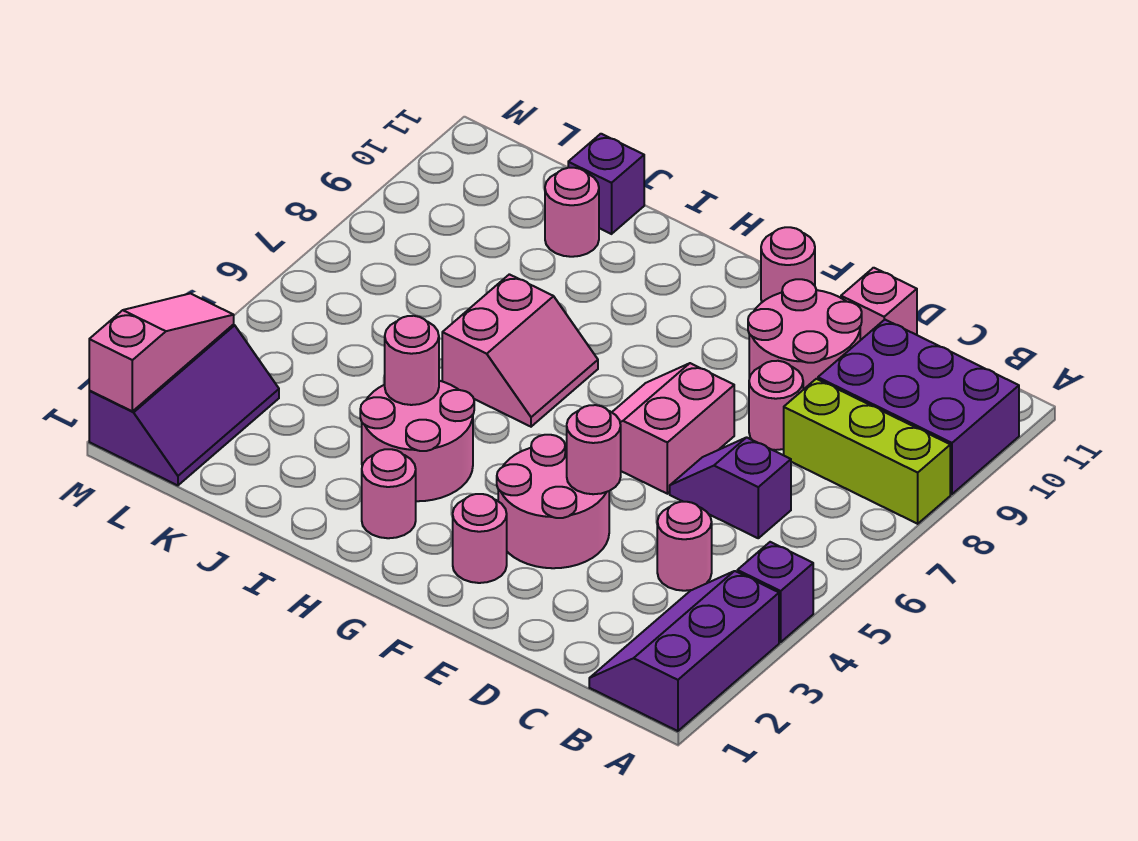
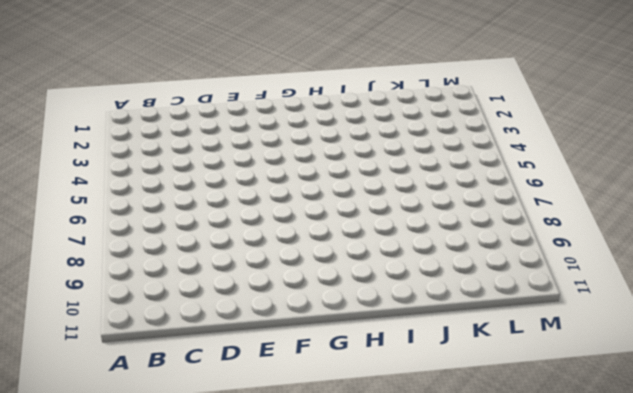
none -> purple 2x3 slope [589,571,779,731]
none -> purple 1x1 brick [737,542,813,642]
none -> lime 1x3 brick [784,379,950,524]

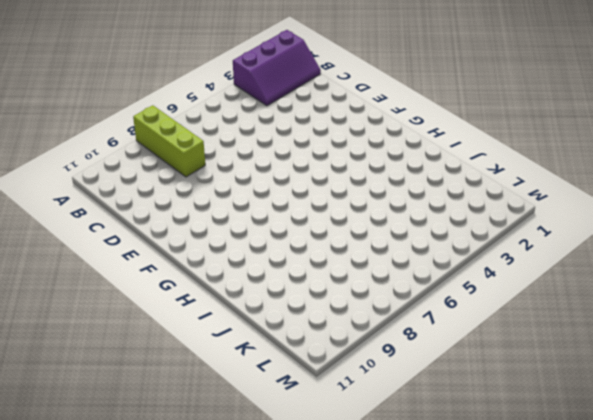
none -> purple 1x1 brick [737,542,813,642]
none -> purple 2x3 brick [818,320,1019,494]
none -> pink 1x1 round brick [657,502,712,591]

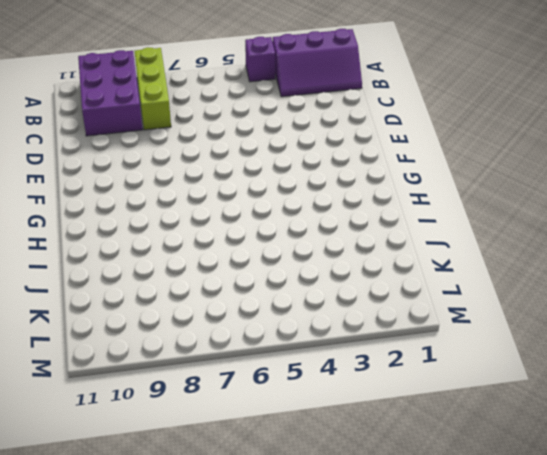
none -> pink 1x1 round brick [657,502,712,591]
none -> purple 1x2 slope [670,437,791,538]
none -> pink 1x1 round brick [749,361,803,450]

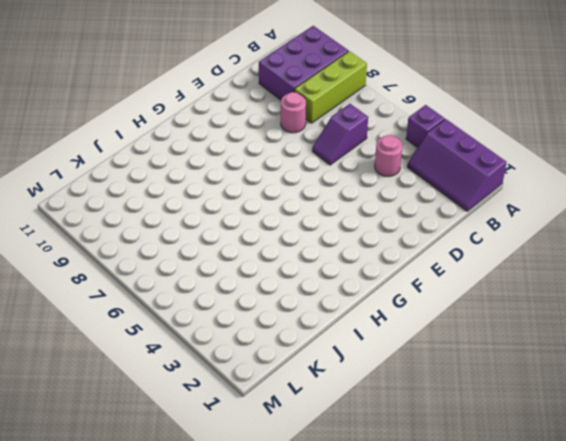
none -> pink 2x2 round brick [748,279,862,390]
none -> pink 1x1 brick [841,268,917,340]
none -> pink 2x2 round brick [497,435,609,568]

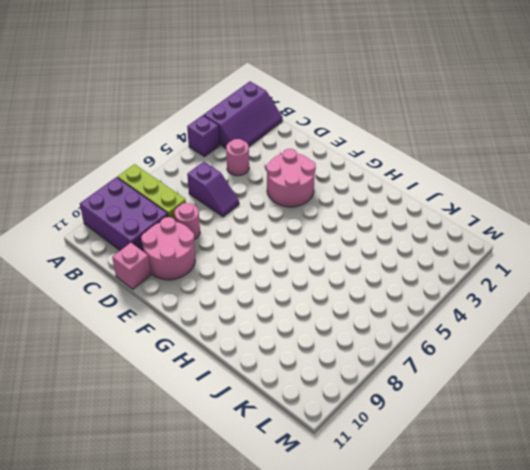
none -> pink 2x2 slope [612,363,734,494]
none -> pink 1x1 round brick [453,494,507,583]
none -> pink 1x1 round brick [761,227,815,302]

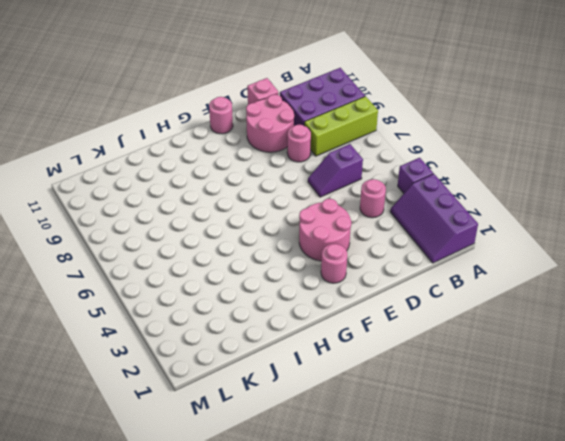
none -> pink 2x2 slope [612,363,734,494]
none -> pink 1x1 round brick [362,449,416,538]
none -> pink 2x2 round brick [360,381,474,501]

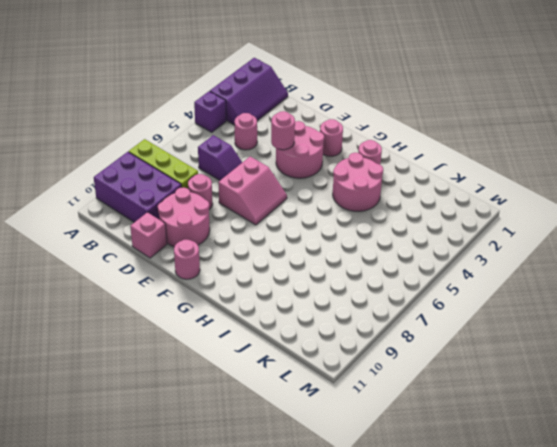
none -> pink 2x2 slope [442,274,598,427]
none -> pink 1x1 round brick [545,168,599,257]
none -> purple 1x1 brick [568,134,644,234]

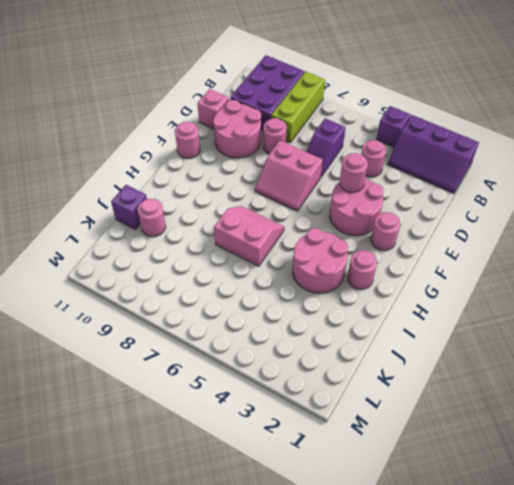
none -> purple 2x3 slope [89,325,279,485]
none -> pink 1x1 round brick [385,316,439,405]
none -> pink 1x3 slope [89,293,234,411]

